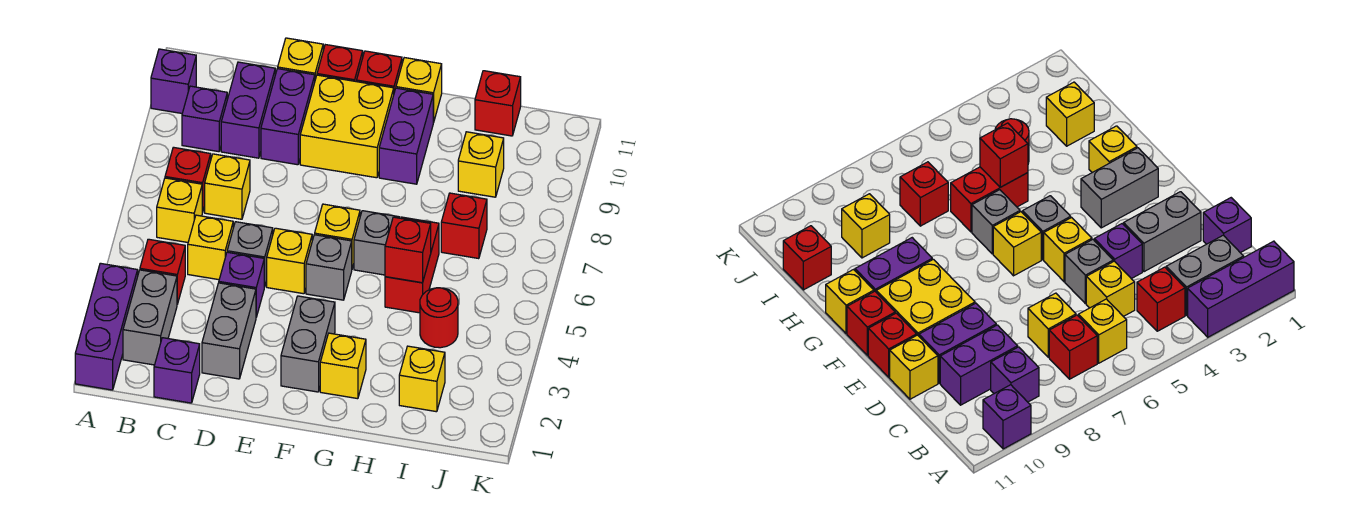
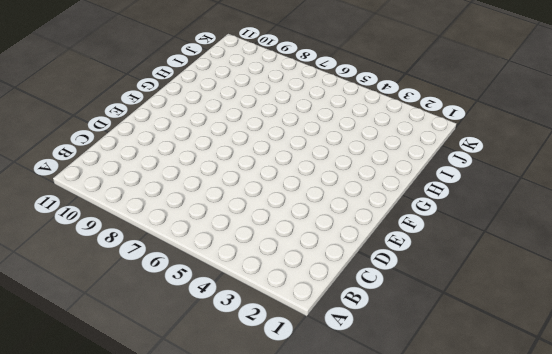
none -> purple 1x3 brick [75,263,138,390]
none -> purple 1x1 brick [151,49,196,113]
none -> grey 1x2 brick [123,270,177,365]
none -> red 1x1 brick [140,239,185,304]

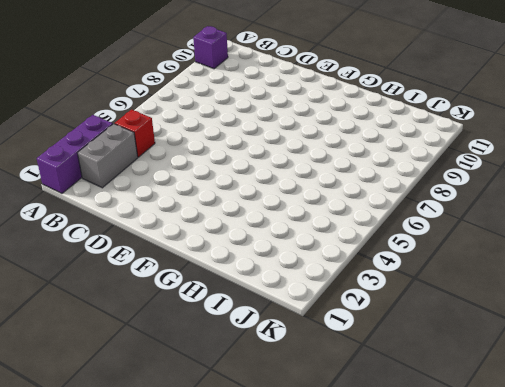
none -> yellow 1x1 brick [157,178,202,242]
none -> red 1x1 brick [165,147,211,213]
none -> purple 1x1 brick [182,86,227,152]
none -> purple 1x1 brick [154,338,200,403]

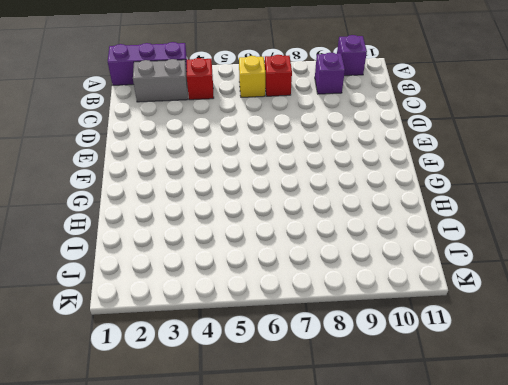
none -> purple 1x1 brick [154,338,200,403]
none -> yellow 1x1 brick [188,215,233,280]
none -> yellow 1x1 brick [205,154,250,219]
none -> purple 1x2 brick [221,62,275,158]

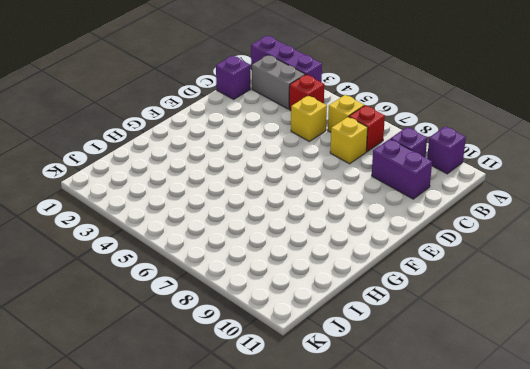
none -> grey 1x2 brick [202,283,256,379]
none -> purple 1x1 brick [219,252,264,317]
none -> grey 1x1 brick [227,222,273,287]
none -> purple 1x2 brick [261,69,315,165]

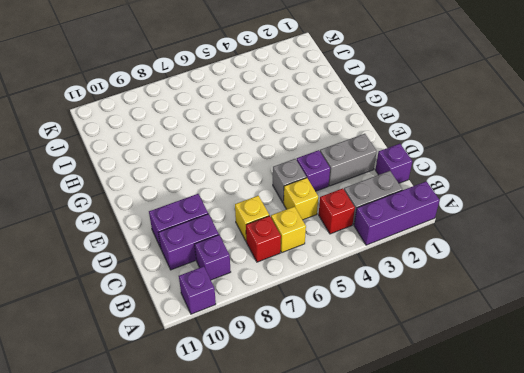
none -> yellow 1x1 brick [278,38,323,79]
none -> yellow 1x1 brick [267,228,312,294]
none -> yellow 2x2 brick [300,75,394,178]
none -> red 1x1 brick [317,45,363,82]

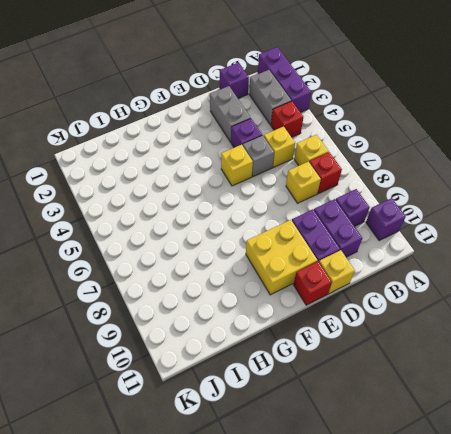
none -> grey 1x2 brick [281,296,335,392]
none -> grey 1x1 brick [306,235,352,300]
none -> yellow 1x1 brick [315,204,360,268]
none -> red 1x1 brick [357,51,402,92]

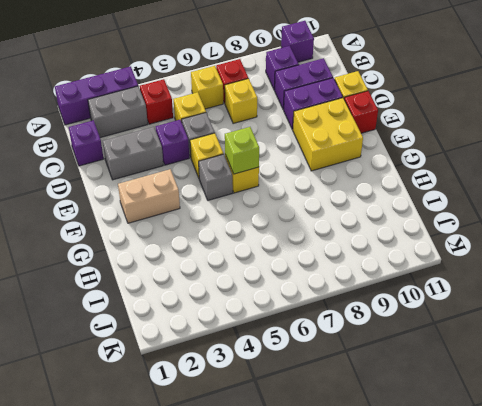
tan 1x2 brick [118,169,180,223] -> grey 1x2 brick [281,296,335,392]
lime 1x1 brick [225,127,259,174] -> none
none -> red 1x1 brick [357,51,402,92]
none -> yellow 1x1 brick [320,333,366,399]
none -> grey 1x1 brick [354,211,400,275]
none -> purple 1x2 brick [379,88,433,184]

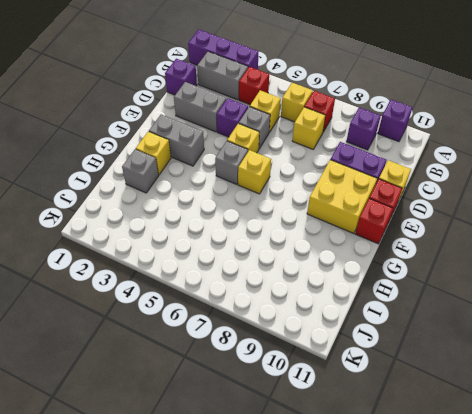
grey 1x1 brick [122,149,159,193] -> grey 1x1 brick moved to [354,211,400,275]
none -> purple 1x2 brick [221,62,275,158]
none -> purple 1x2 brick [379,88,433,184]
none -> yellow 1x1 brick [396,58,442,123]
none -> red 1x2 brick [385,217,439,313]

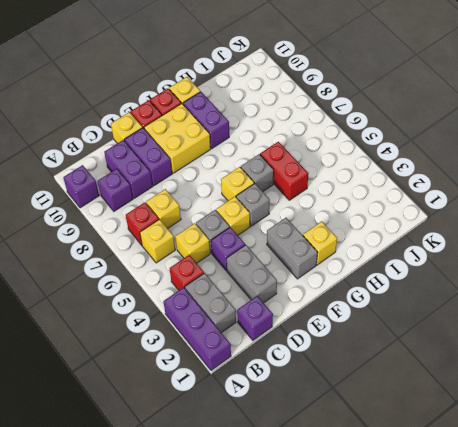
none -> yellow 1x1 brick [399,346,445,412]
none -> red 1x1 round brick [420,288,458,348]
none -> red 1x1 brick [441,193,487,259]
none -> yellow 1x1 brick [458,132,504,197]

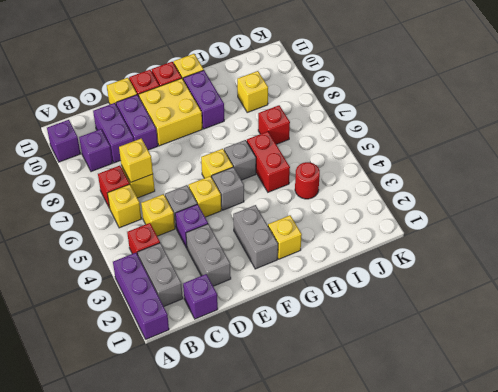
yellow 1x1 brick [119,138,153,182] -> yellow 1x1 brick moved to [399,346,445,412]
none -> red 1x1 brick [475,71,521,136]
none -> red 1x1 brick [385,217,431,283]

